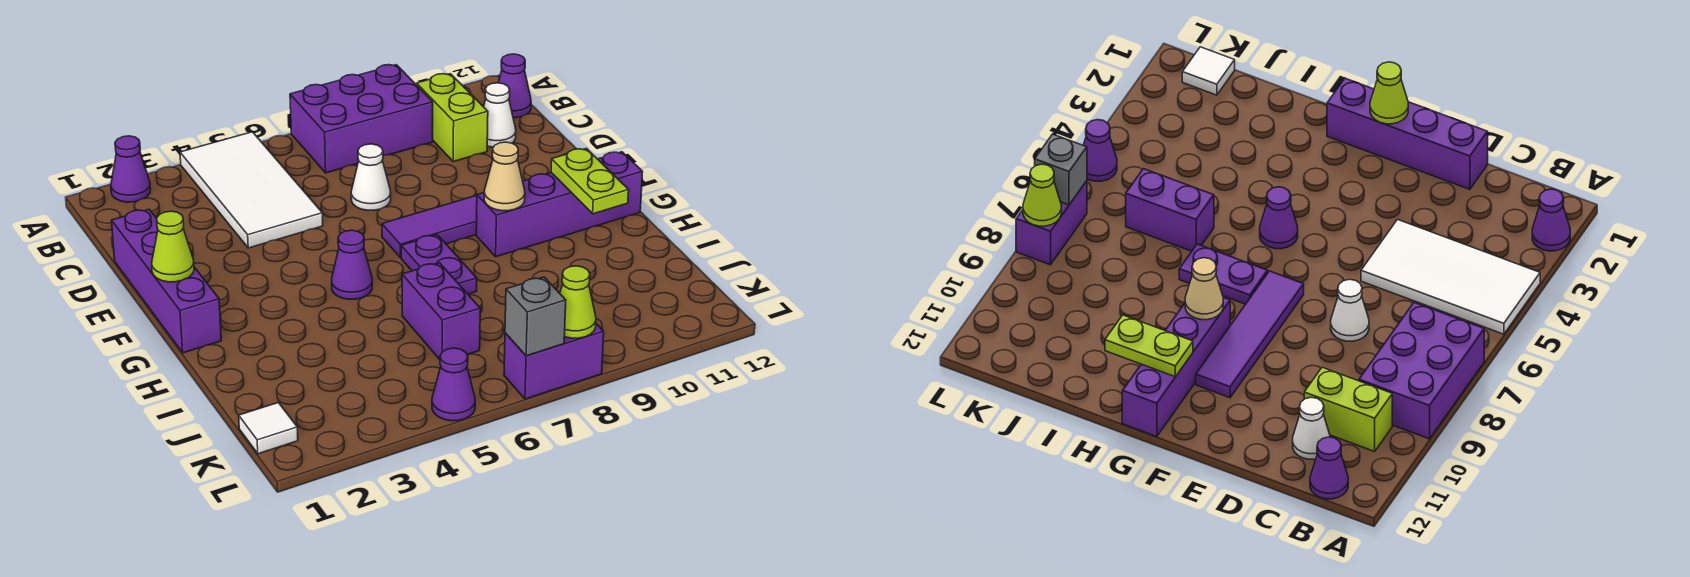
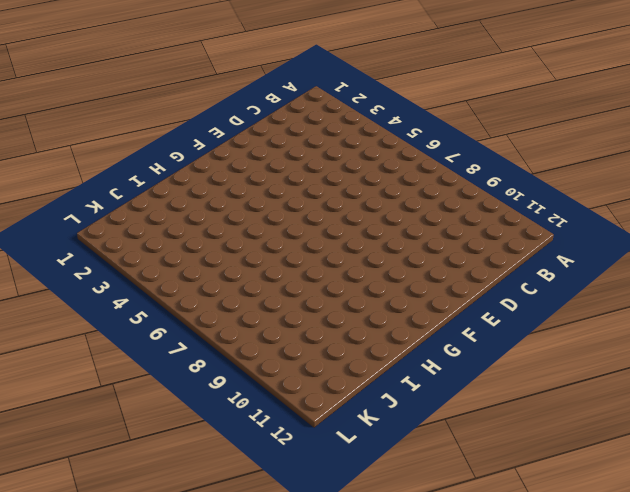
none -> purple 1x1 cone [111,136,151,202]
none -> white 2x4 tile [180,132,323,248]
none -> purple 2x3 brick [290,65,433,173]

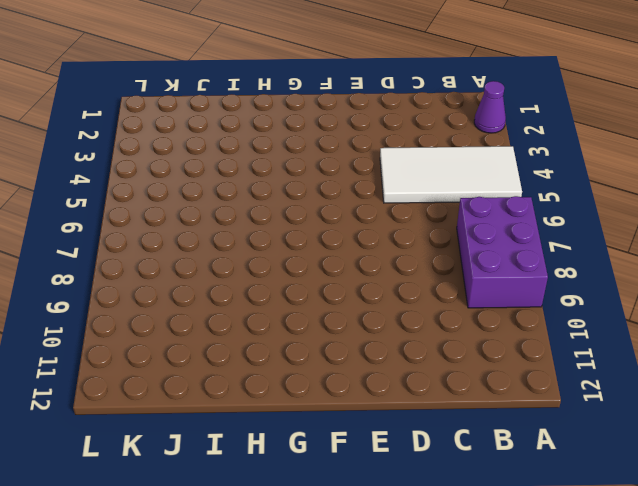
none -> lime 1x2 brick [417,74,488,162]
none -> purple 1x1 cone [498,54,531,118]
none -> white 1x1 cone [484,83,516,147]

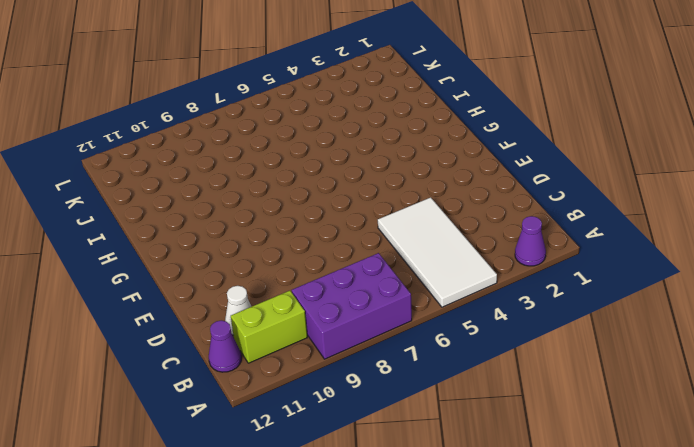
lime 1x2 brick [231,291,307,363] -> lime 1x2 brick turned to [417,74,488,162]
none -> purple 1x4 brick [112,209,221,353]
none -> white 1x1 cone [351,144,391,210]
none -> purple 1x4 tile [382,195,477,258]

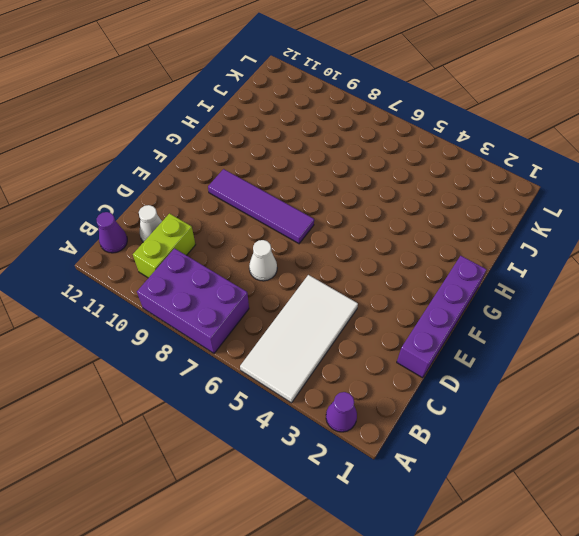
none -> purple 1x1 cone [332,230,372,299]
none -> purple 1x2 plate [401,235,477,294]
none -> purple 1x4 brick [476,152,643,257]

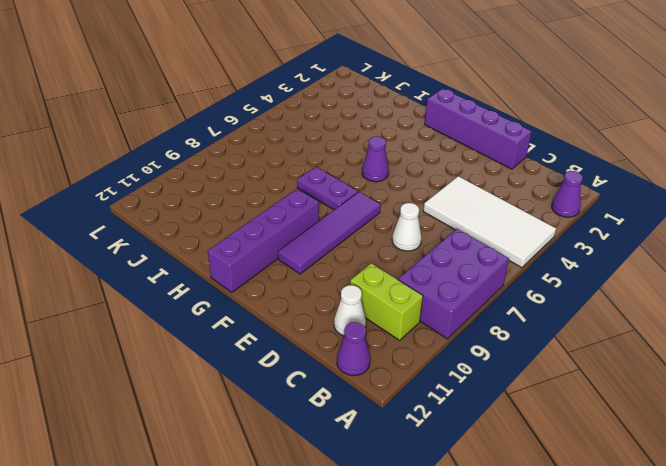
none -> purple 1x2 brick [402,263,480,359]
none -> white 1x1 tile [239,403,298,454]
none -> purple 1x1 cone [432,348,475,421]

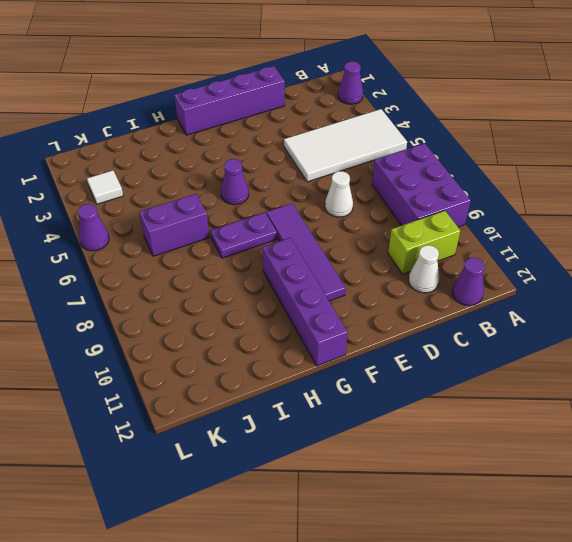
white 1x1 tile [87,171,123,204] -> white 1x1 tile moved to [239,403,298,454]
none -> purple 1x2 brick [504,324,604,399]
none -> lime 1x1 cone [152,211,194,282]
none -> tan 1x1 cone [484,142,525,211]

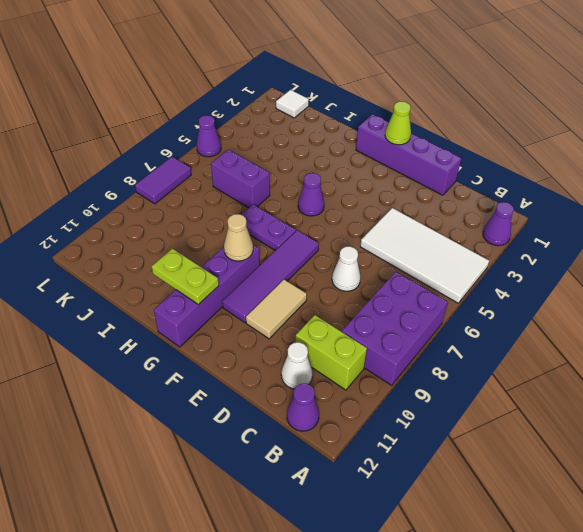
tan 1x2 tile [246,280,307,339] -> none
purple 1x2 tile [135,157,191,204] -> purple 1x2 brick [504,324,604,399]
none -> grey 1x1 brick [505,277,566,356]
none -> lime 1x1 cone [560,266,596,338]

